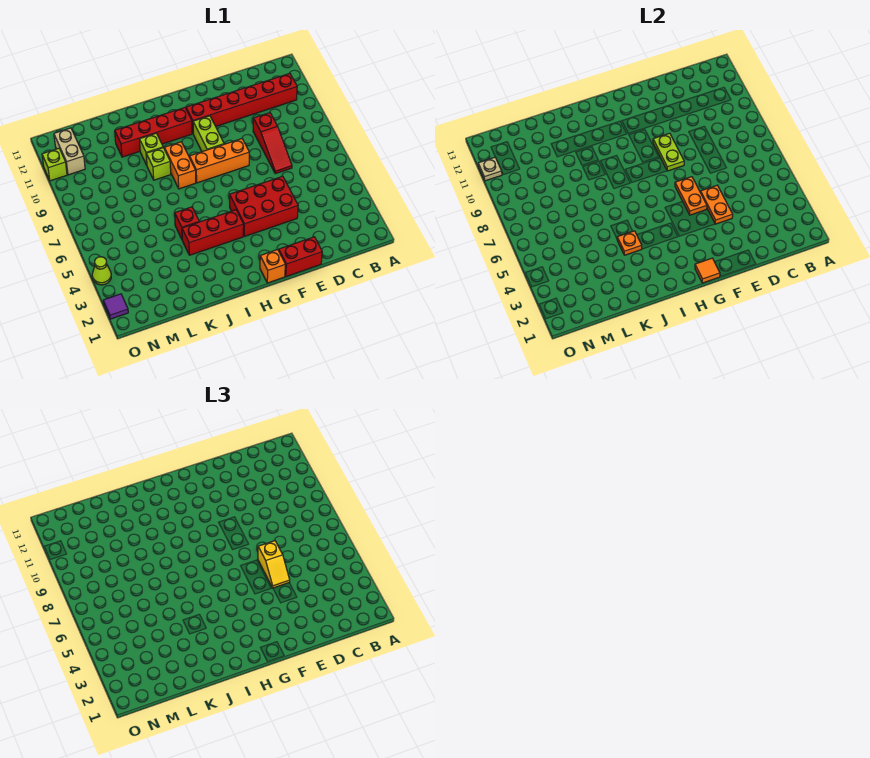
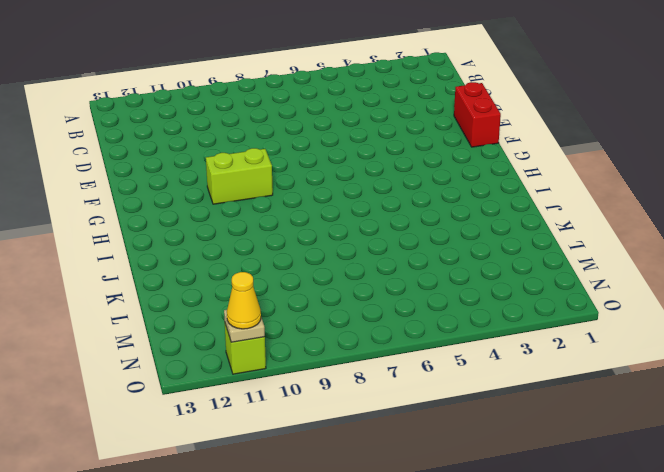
yellow 1x1 cone [227,272,261,329] -> none
none -> red 1x6 brick [186,73,297,133]
none -> red 1x3 slope [253,113,292,174]
none -> red 2x3 brick [230,176,298,236]

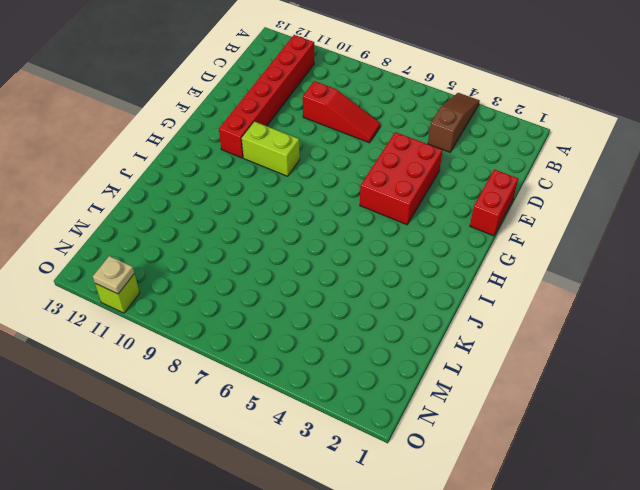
brown 1x3 slope [428,93,480,152] -> none
none -> orange 1x3 brick [190,139,249,183]
none -> orange 1x1 brick [260,250,285,283]
none -> red 1x3 brick [182,210,244,255]

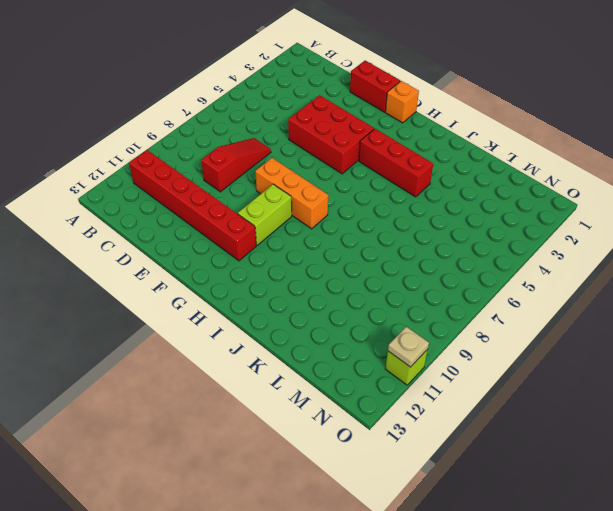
none -> red 1x4 brick [115,108,192,157]
none -> orange 1x2 brick [164,142,196,189]
none -> red 1x1 brick [175,207,199,239]

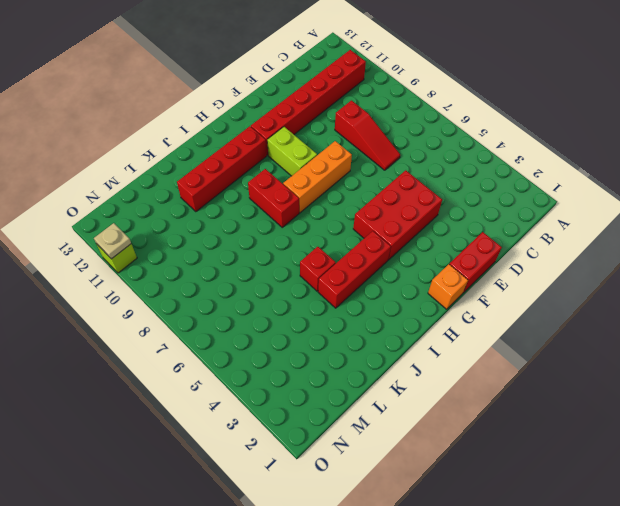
red 1x2 brick [248,169,299,227] -> orange 1x2 brick [164,142,196,189]
none -> lime 1x1 brick [146,148,171,180]
none -> lime 1x1 brick [140,133,163,165]
none -> tan 1x2 brick [54,128,85,175]

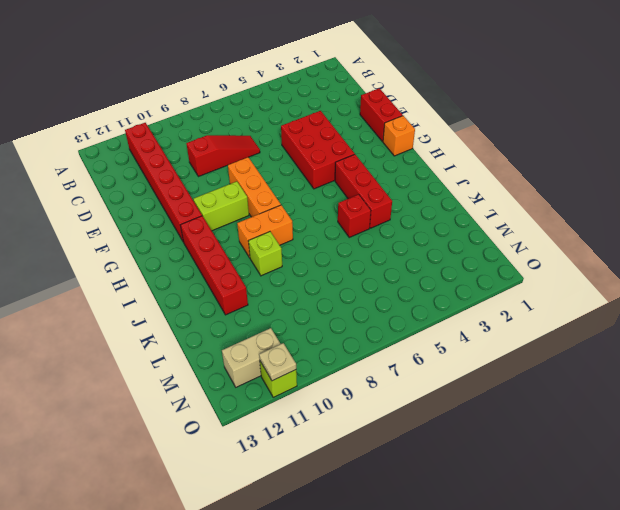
none -> lime 1x1 brick [140,133,163,165]
none -> purple 1x1 tile [103,294,128,319]
none -> lime 1x1 cone [92,257,111,285]

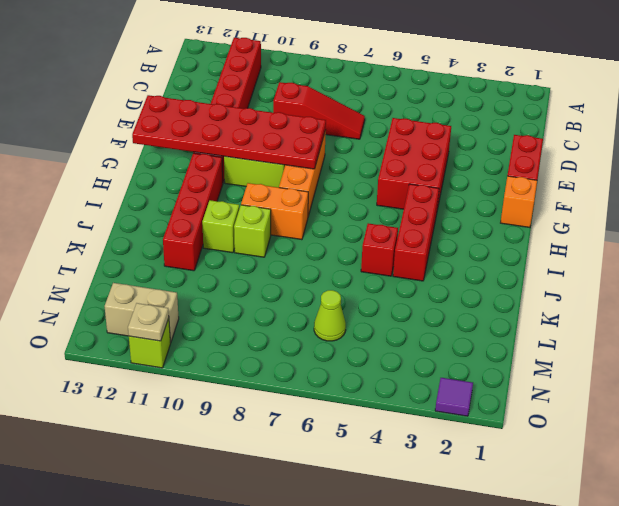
red 2x6 plate [132,95,326,169] -> lime 1x2 plate [653,133,684,171]
lime 1x1 cone [314,290,346,341] -> lime 1x1 cone moved to [92,257,111,285]
none -> orange 1x2 plate [700,185,733,224]
none -> orange 1x2 plate [675,177,707,215]
none -> orange 1x1 tile [695,258,720,283]

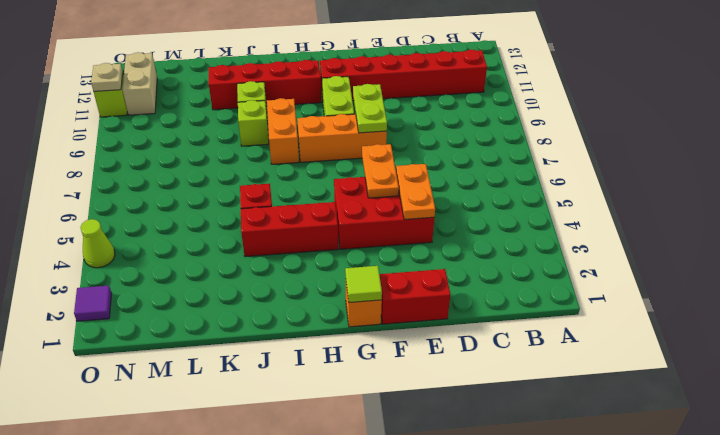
lime 1x1 tile [345,266,382,303] -> orange 1x1 tile [695,258,720,283]
none -> red 1x3 slope [253,113,292,174]
none -> orange 1x1 plate [617,231,642,255]
none -> yellow 1x2 slope [258,541,290,588]

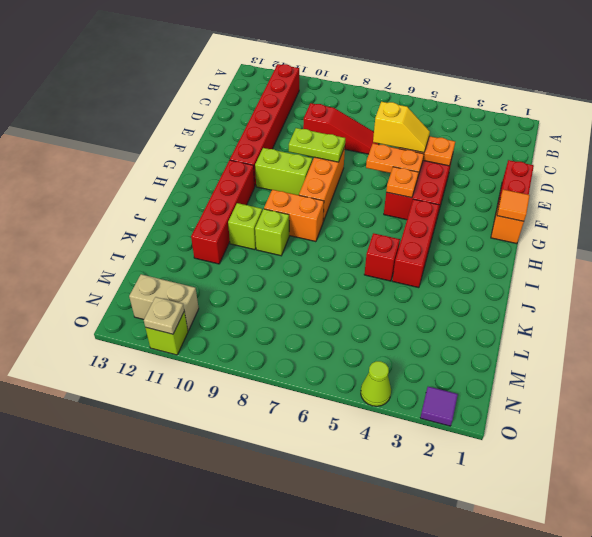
orange 1x1 plate [386,167,419,198] -> orange 1x1 plate moved to [617,231,642,255]

